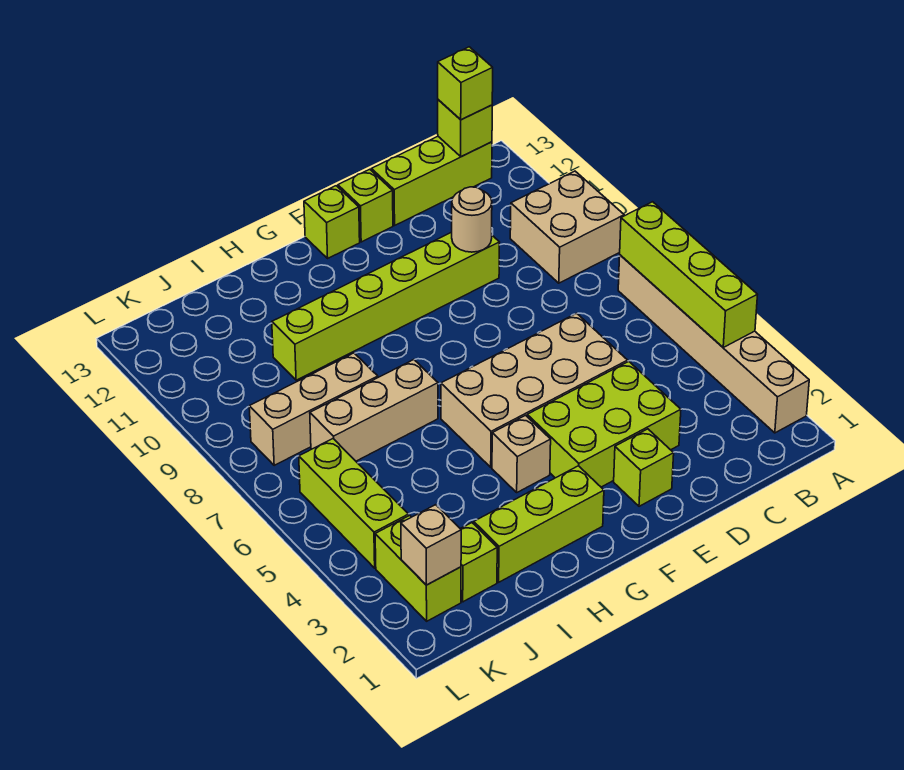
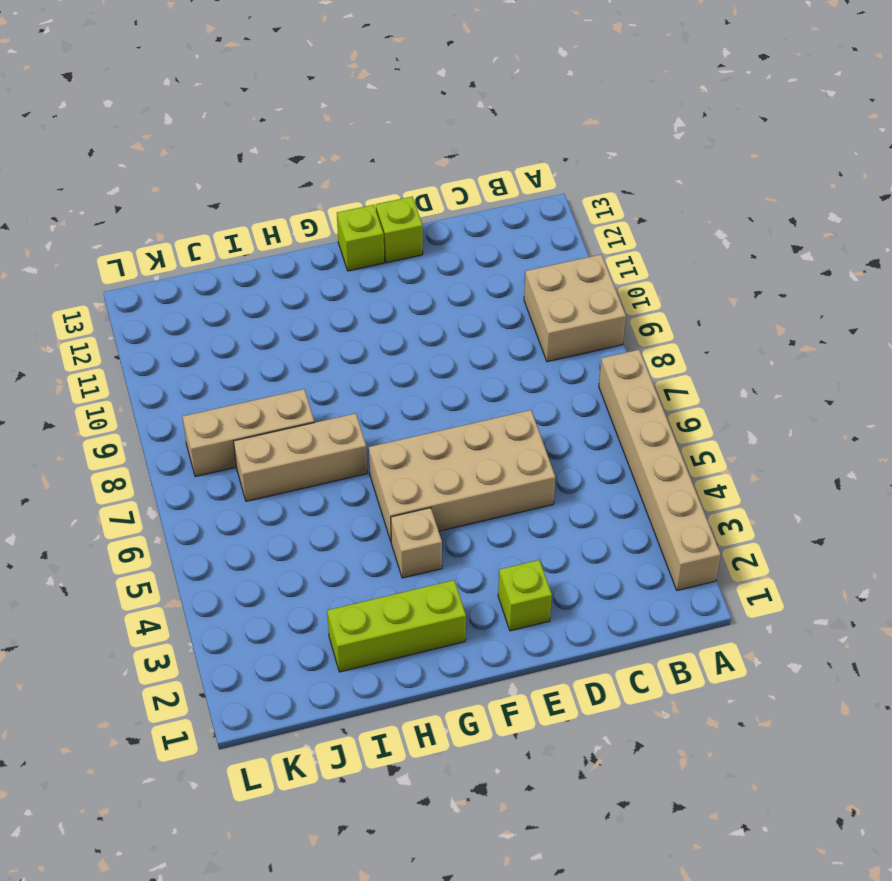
none -> lime 1x3 brick [371,136,492,225]
none -> lime 2x3 brick [527,361,681,487]
none -> lime 1x6 brick [272,232,500,380]

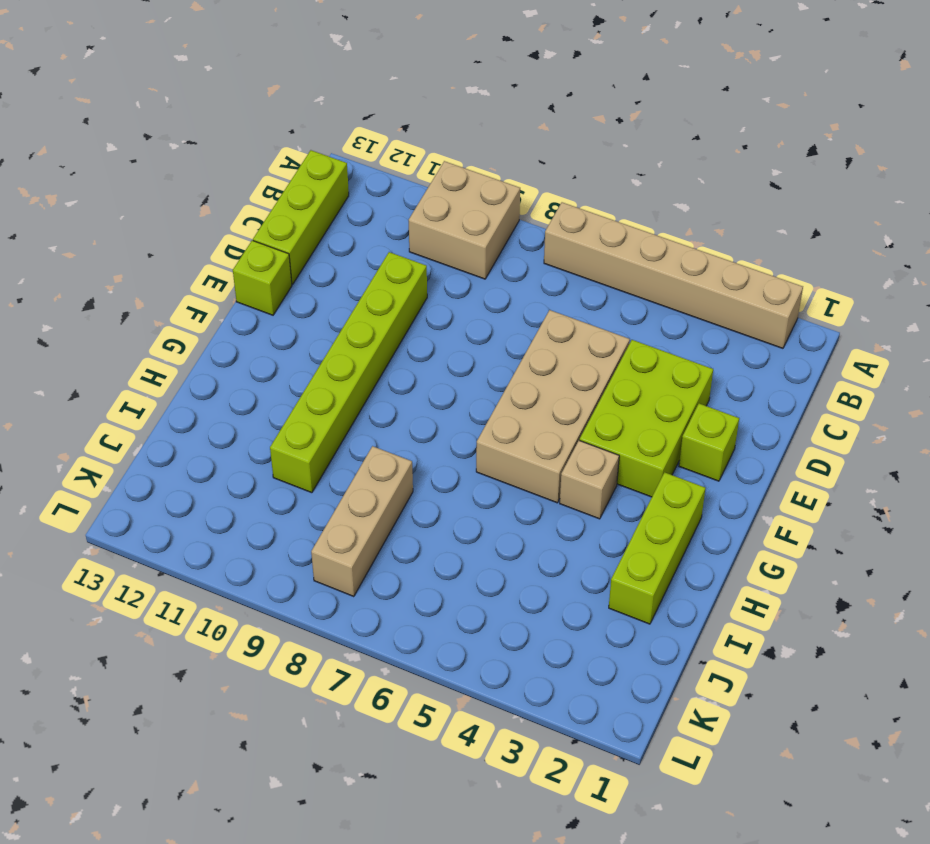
none -> lime 1x1 brick [304,186,360,258]
none -> tan 1x3 brick [310,360,438,461]
none -> lime 1x1 brick [461,523,497,602]

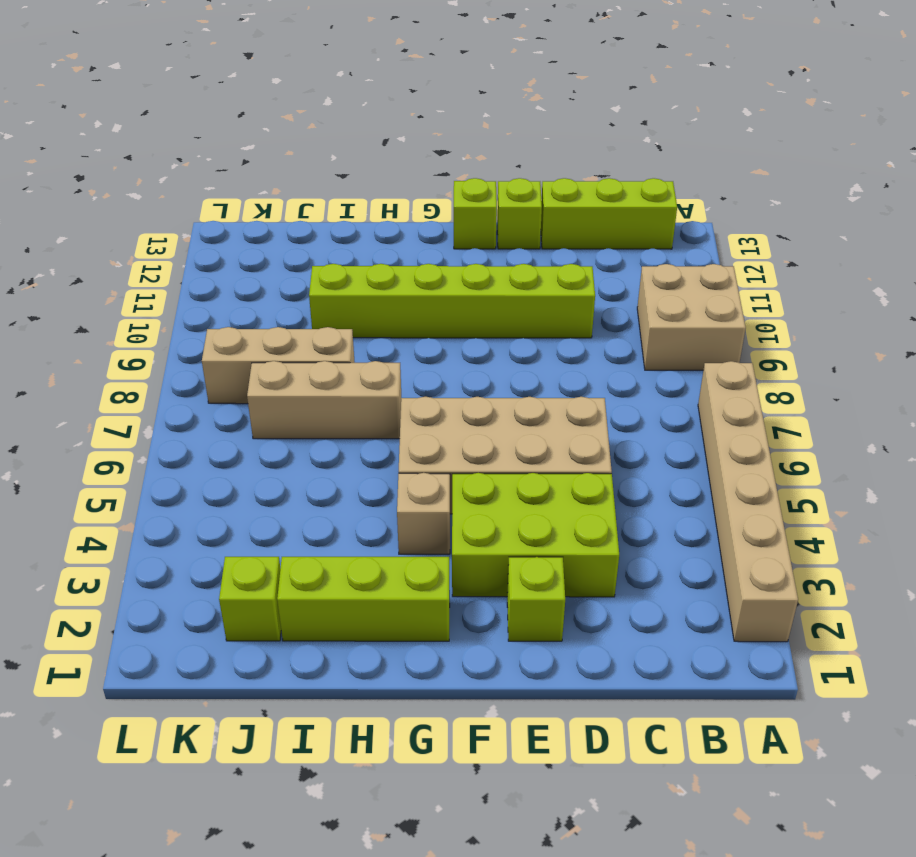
none -> lime 1x2 brick [375,515,461,621]
none -> lime 1x3 brick [299,439,409,568]
none -> lime 1x4 brick [620,202,758,347]

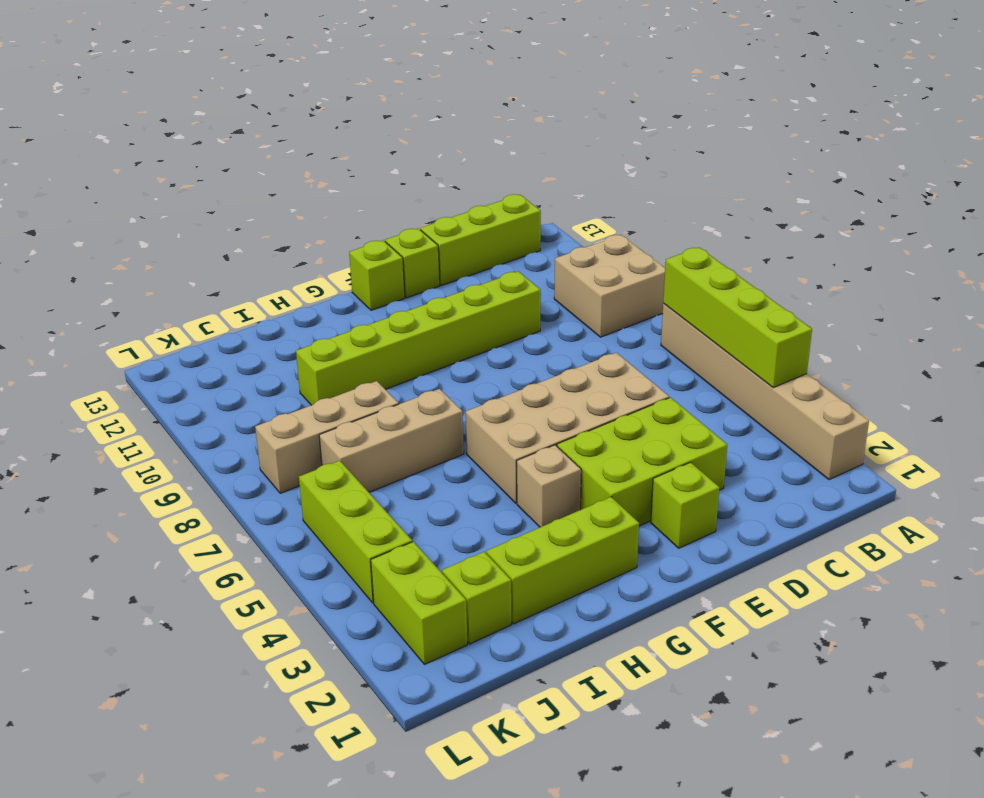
none -> lime 1x1 brick [438,100,492,157]
none -> tan 1x1 round brick [452,187,492,252]
none -> tan 1x1 brick [401,505,461,585]

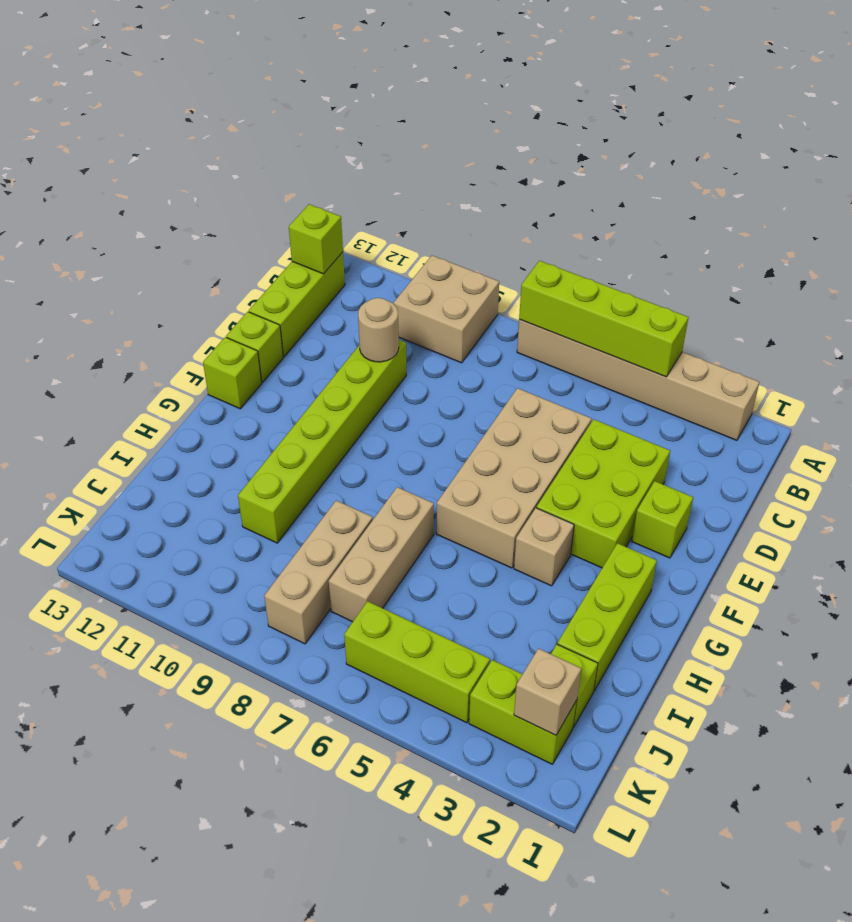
none -> lime 1x1 brick [438,47,493,120]

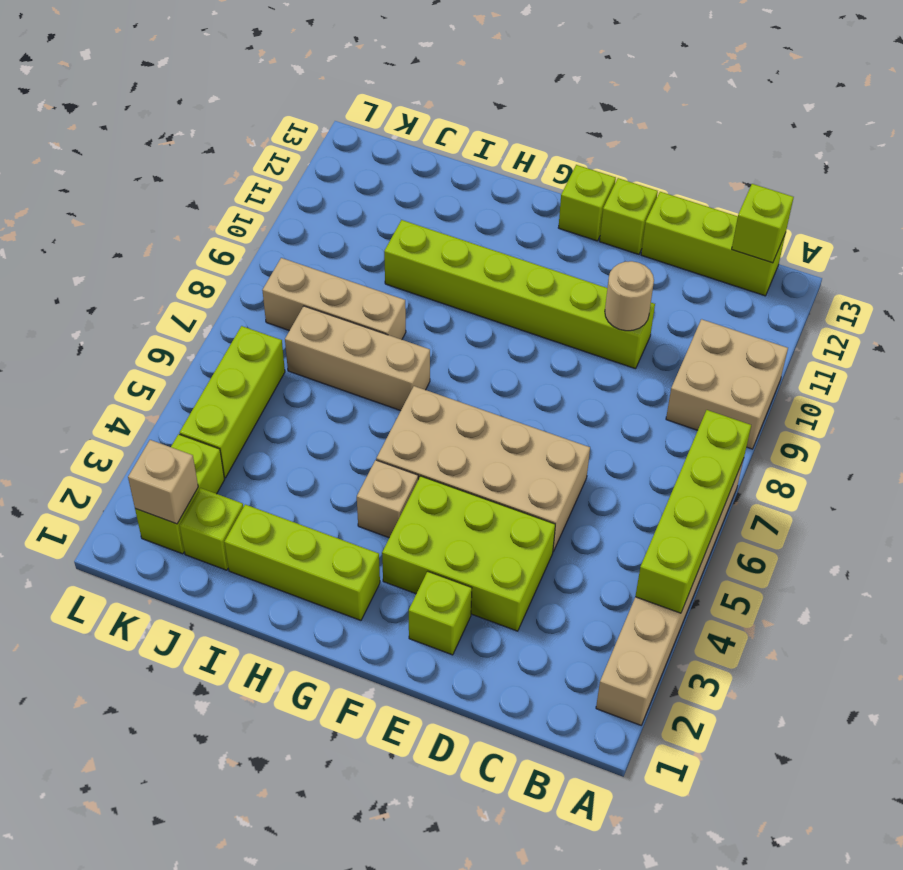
none -> lime 1x1 brick [438,47,493,120]

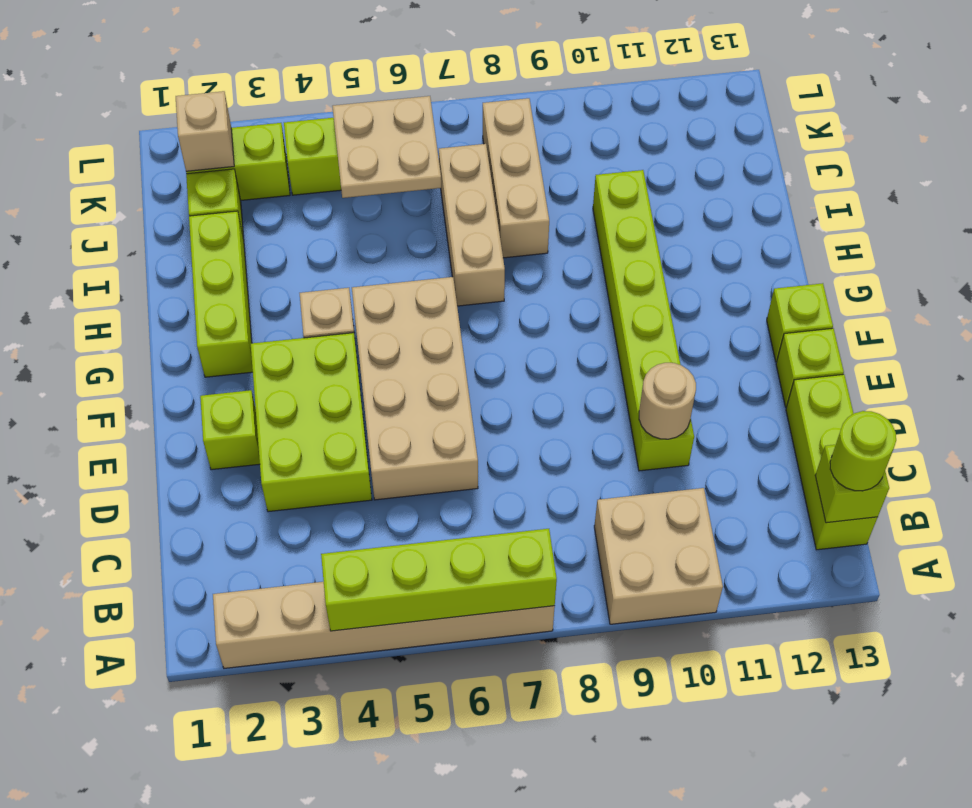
lime 1x1 round brick [830,411,896,491] -> lime 1x1 brick [438,47,493,120]
tan 2x2 plate [332,96,441,198] -> none

